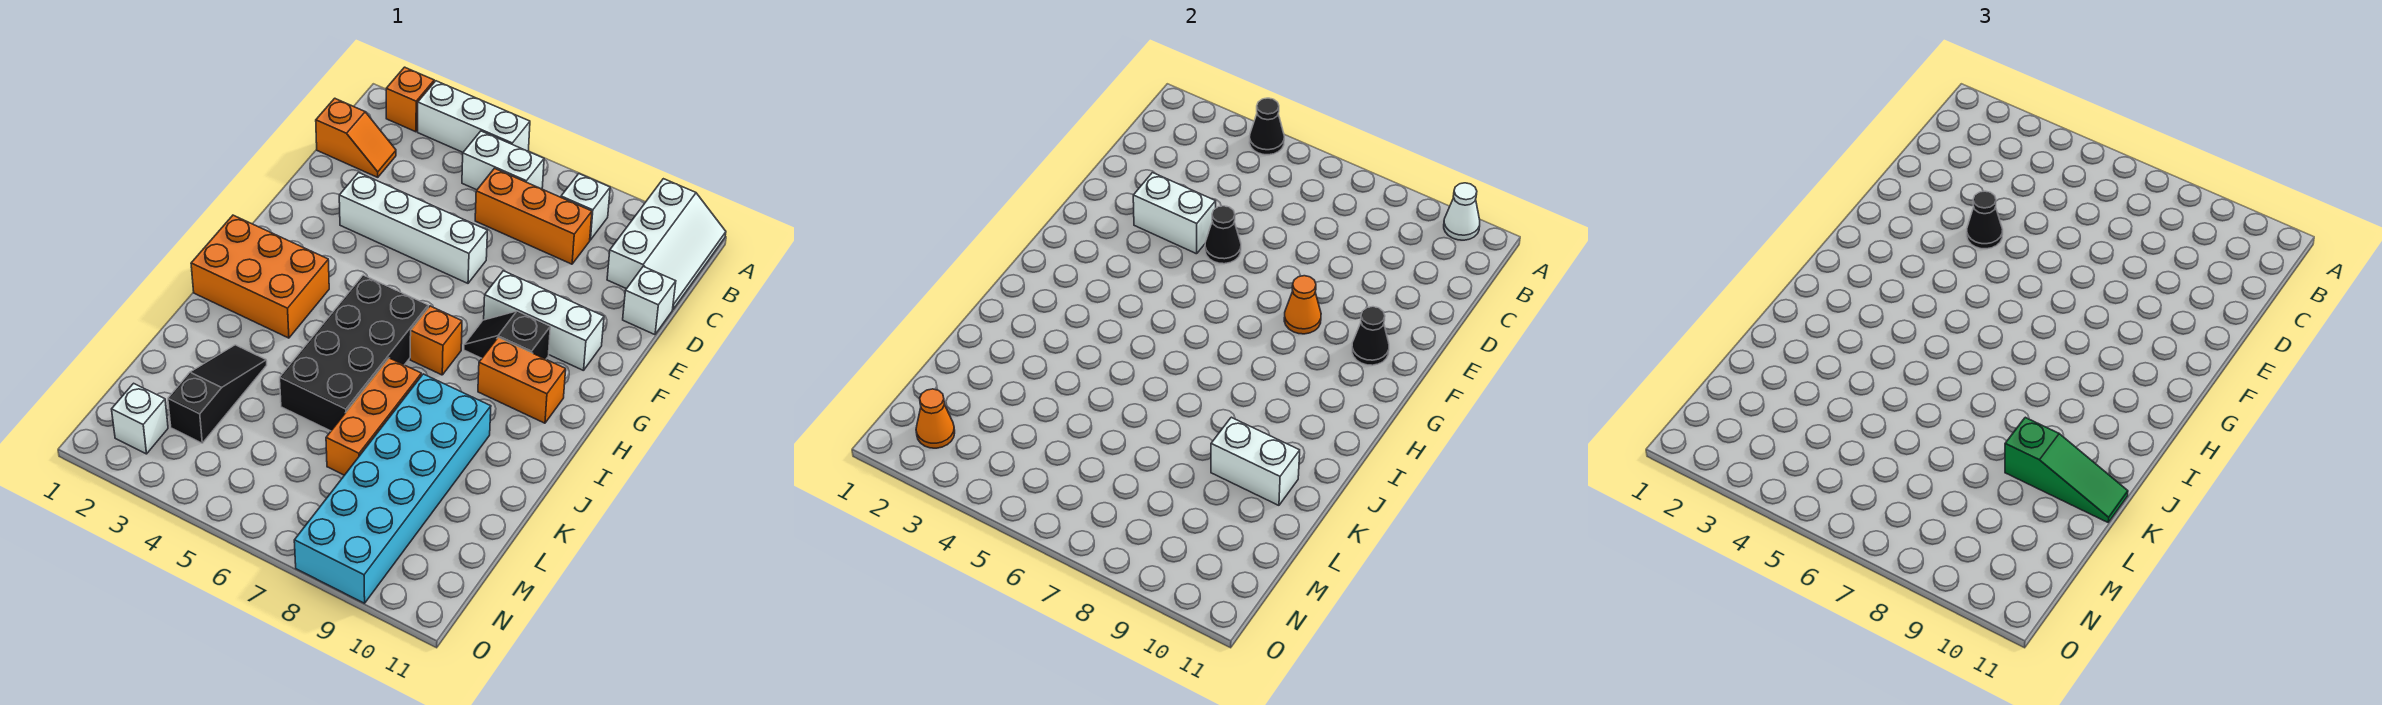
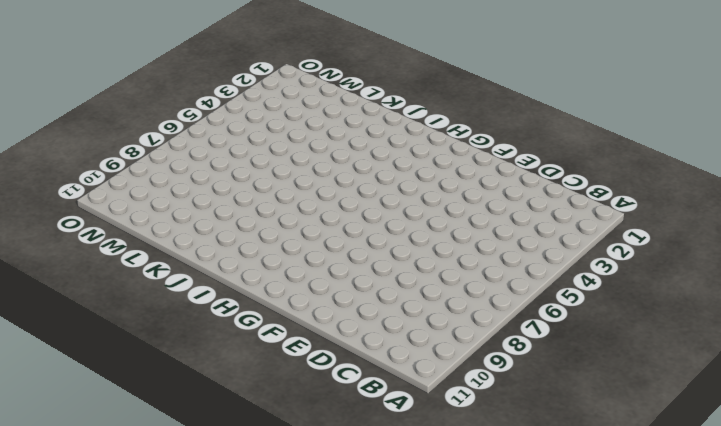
none -> orange 1x1 brick [386,67,434,132]
none -> white 1x3 brick [418,81,530,152]
none -> white 2x3 slope [607,179,726,309]

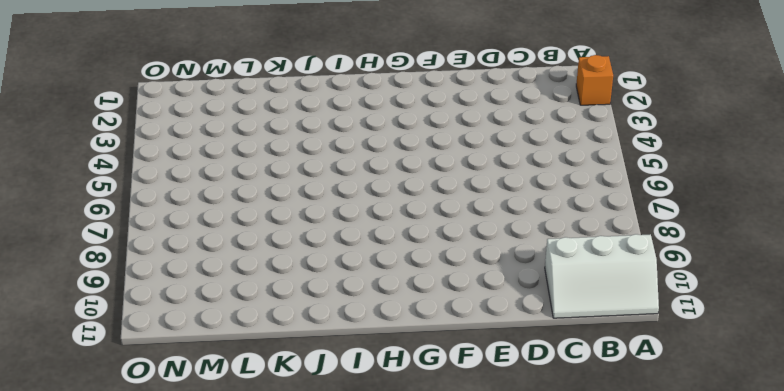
none -> white 1x3 brick [418,81,530,152]
none -> white 1x2 brick [462,131,544,190]
none -> white 1x1 brick [561,174,610,240]

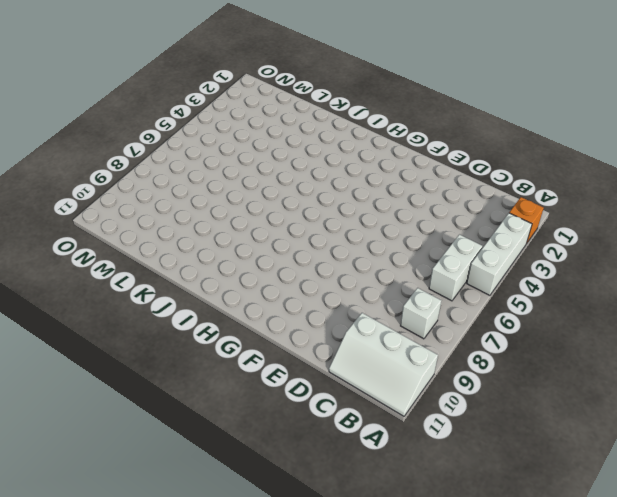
none -> orange 1x2 slope [316,98,396,177]
none -> orange 1x3 brick [475,168,592,264]
none -> white 1x1 brick [623,266,676,335]

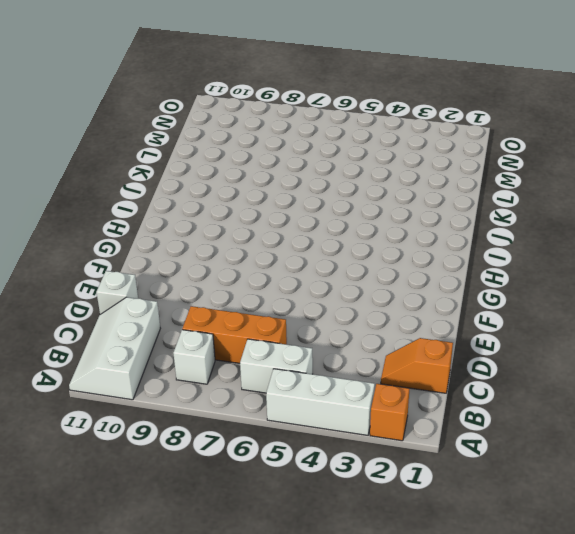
none -> white 1x4 brick [339,173,487,283]
none -> white 1x3 brick [484,271,604,371]
none -> black 1x2 slope [464,311,550,359]

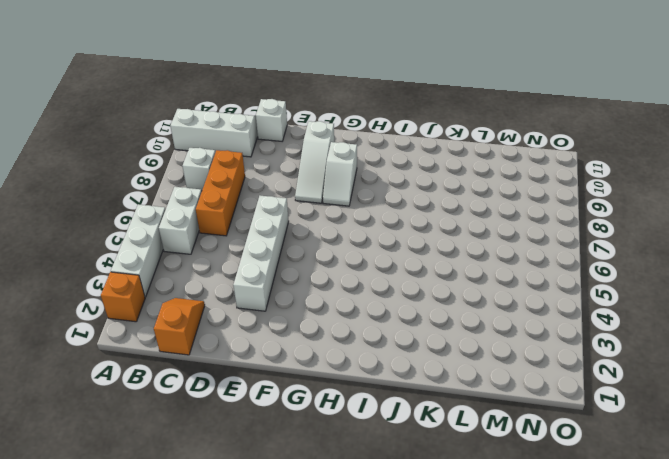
white 1x3 slope [295,121,334,203] -> white 1x3 brick [484,271,604,371]
white 1x2 slope [323,142,357,206] -> black 1x2 slope [464,311,550,359]
none -> orange 2x3 brick [191,215,329,338]
none -> black 2x4 brick [280,275,428,431]
none -> orange 1x1 brick [410,306,462,375]

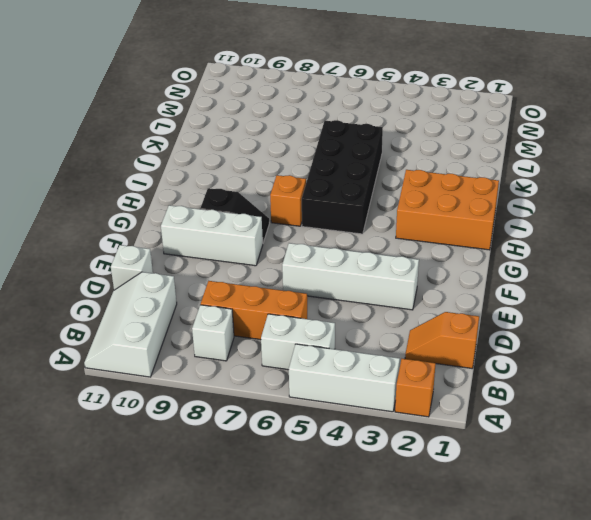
none -> orange 1x2 brick [478,338,566,423]
none -> orange 1x3 brick [326,358,421,475]
none -> cyan 2x6 brick [294,374,491,603]

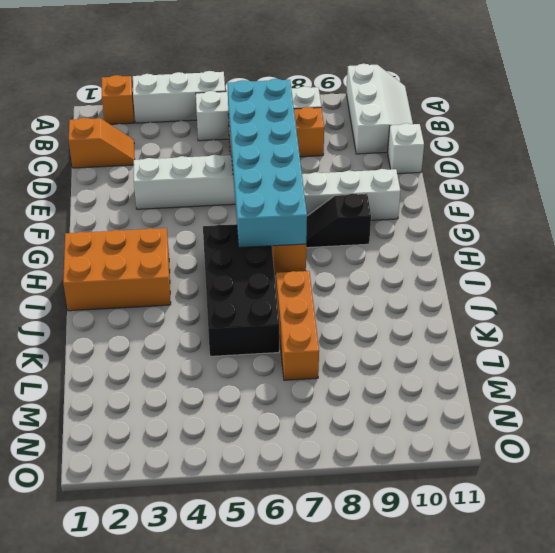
cyan 2x6 brick [227,79,307,248] -> cyan 2x6 brick moved to [294,374,491,603]
none -> orange 1x2 brick [478,338,566,423]
none -> black 1x3 slope [168,345,267,443]
none -> white 1x1 brick [112,383,168,454]

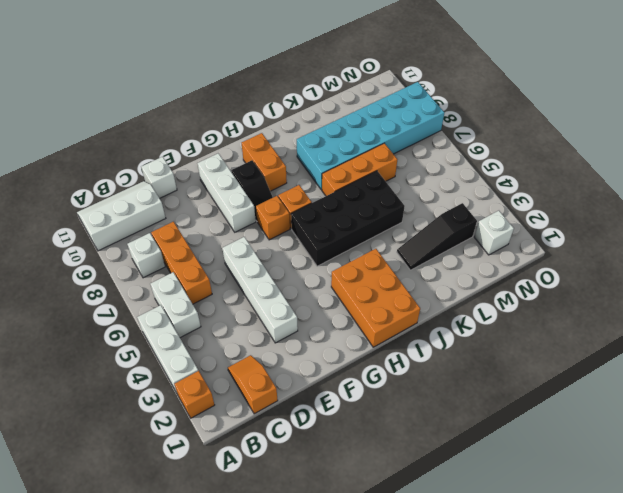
orange 1x1 brick [256,196,290,240] -> none
none -> black 1x1 cone [1249,98,1284,155]
none -> white 1x1 cone [1444,183,1480,240]
none -> white 1x2 brick [1133,173,1216,254]

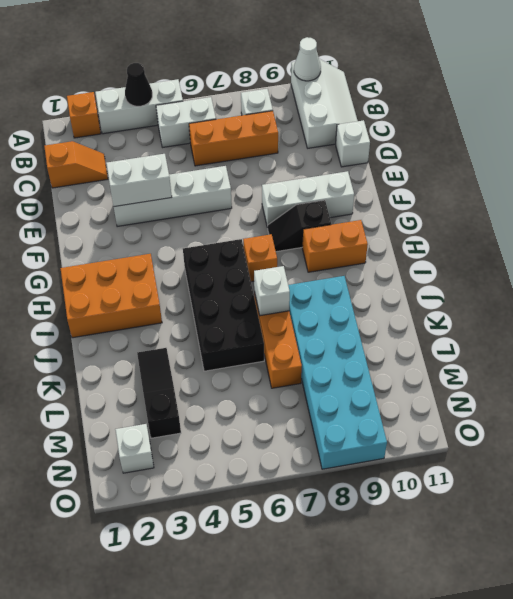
white 1x1 brick [254,266,290,316] -> none
none -> black 1x1 cone [1205,206,1241,264]
none -> orange 1x1 cone [1284,276,1321,334]
none -> black 1x1 cone [1352,307,1389,365]

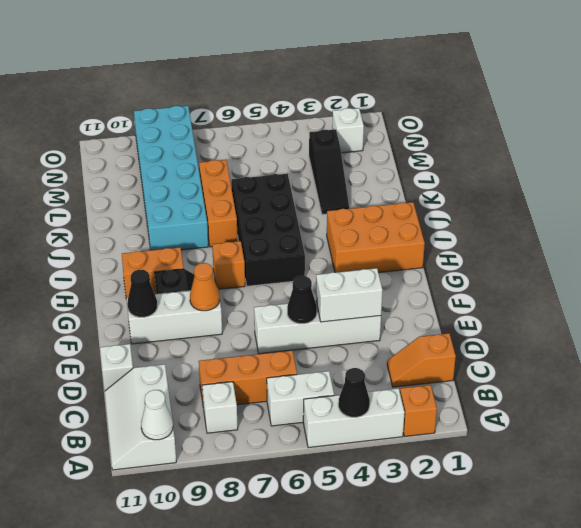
none -> white 1x2 brick [1211,417,1300,505]
none -> orange 1x1 cone [916,389,955,448]
none -> black 1x1 cone [1967,191,2003,249]

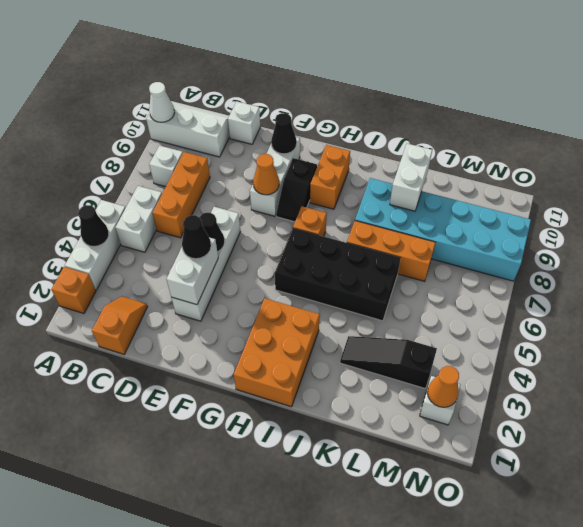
none -> green 1x3 slope [2005,417,2128,522]

